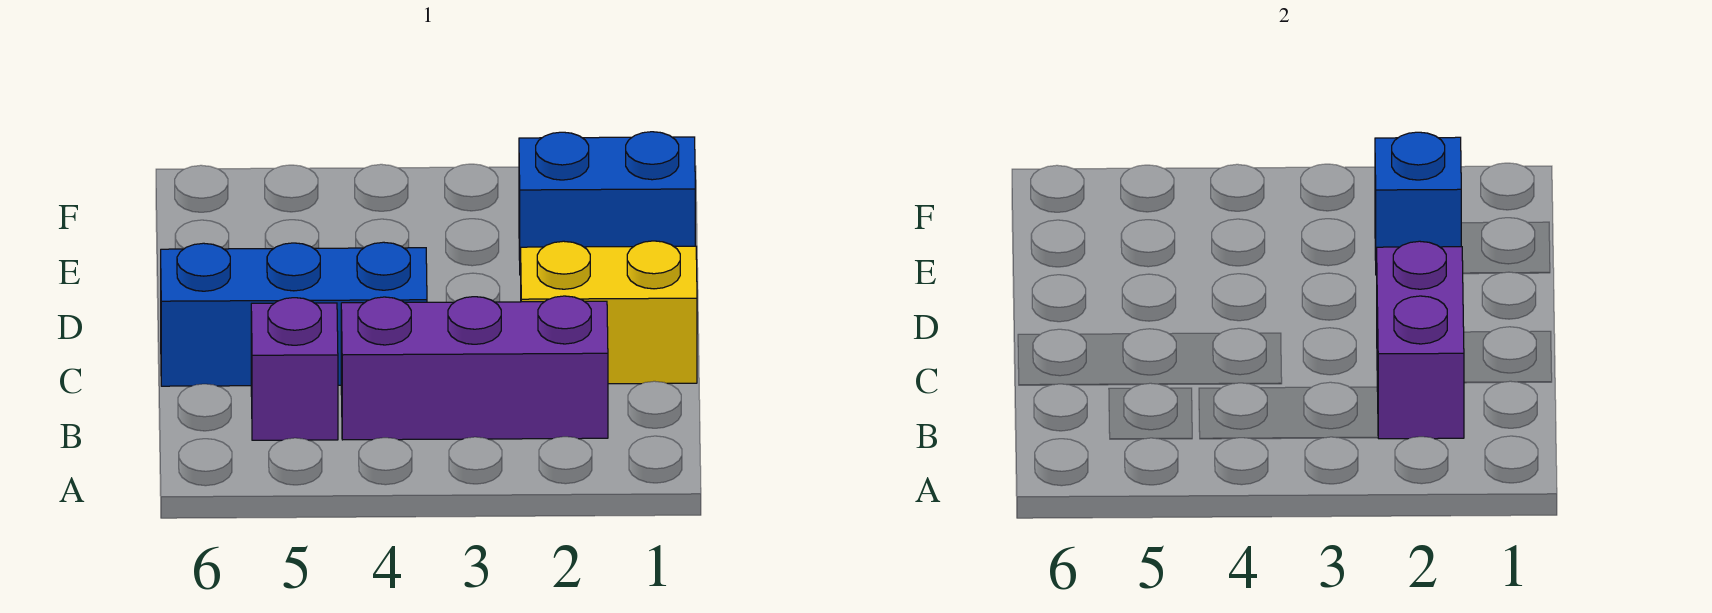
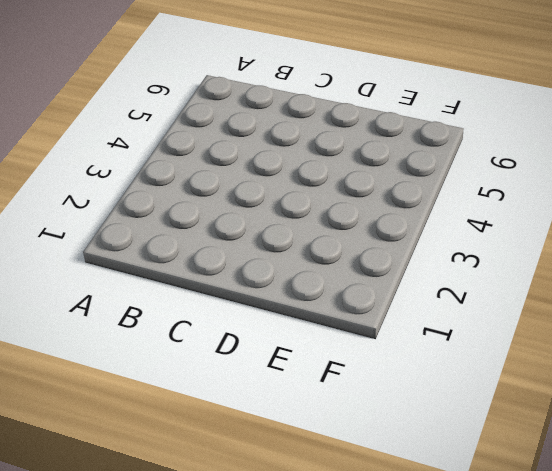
none -> purple 1x3 brick [341,296,608,440]
none -> purple 1x1 brick [251,298,338,440]

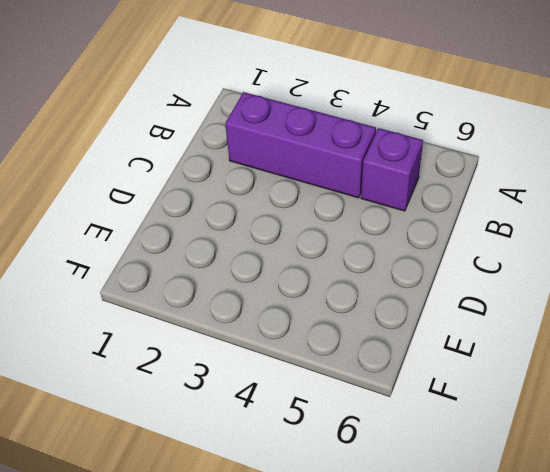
none -> yellow 1x2 brick [521,241,697,384]
none -> blue 1x3 brick [161,242,427,386]

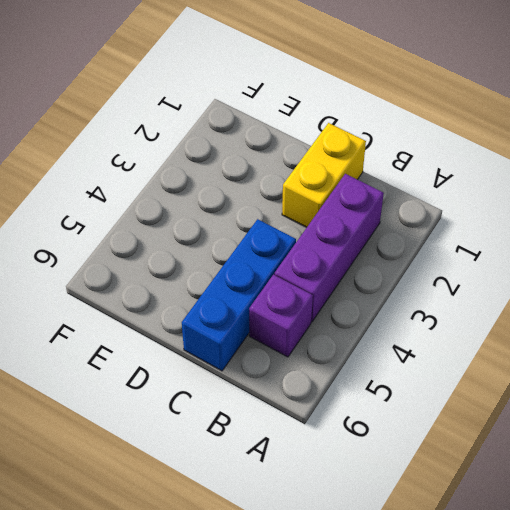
none -> blue 1x2 brick [519,132,695,275]
none -> purple 1x2 brick [1377,241,1464,439]

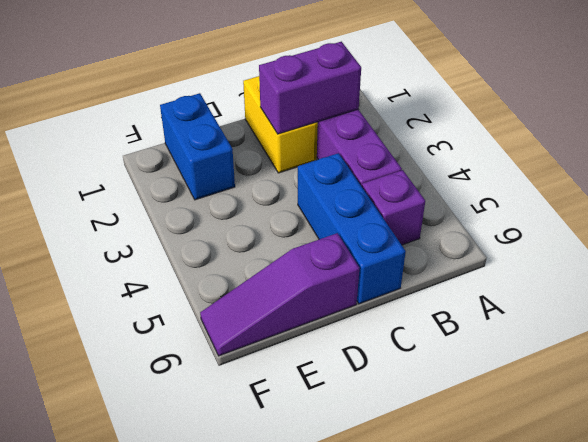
purple 1x3 slope [200,233,359,356] -> none
none -> blue 1x1 brick [1375,132,1461,275]

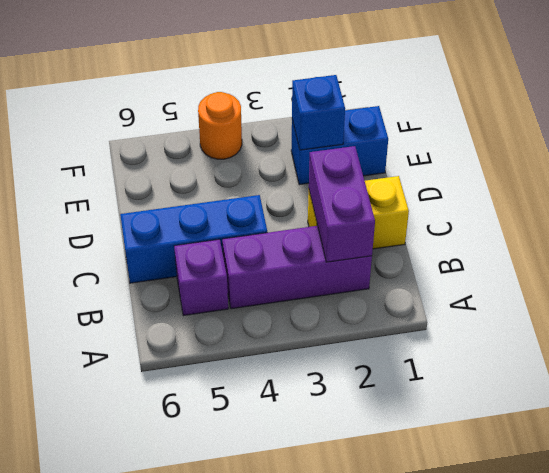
orange 1x1 round brick [198,92,242,159] -> none

